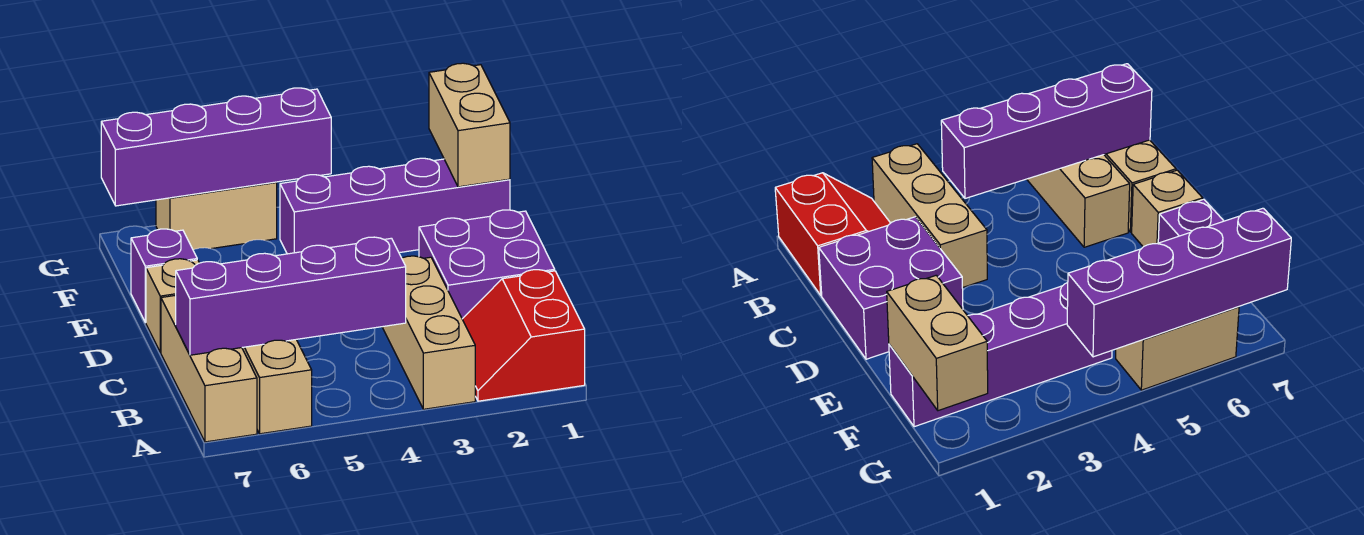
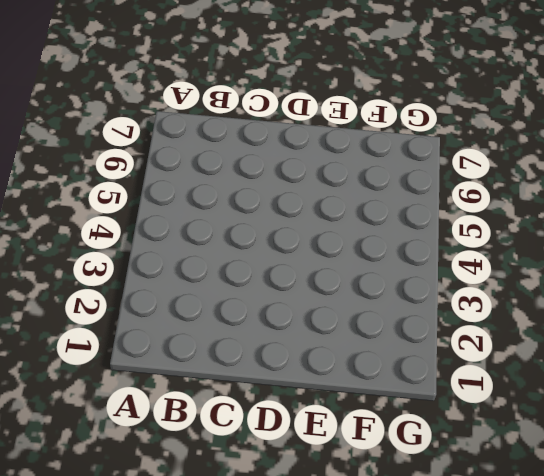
none -> red 2x2 slope [462,270,585,401]
none -> tan 1x3 brick [382,256,475,409]
none -> tan 1x3 brick [242,340,312,434]

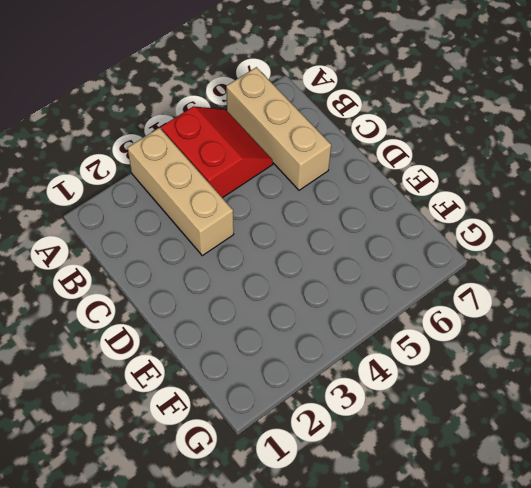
red 2x2 slope [161,106,273,198] -> red 2x2 slope moved to [462,270,585,401]
none -> tan 1x3 brick [161,295,257,442]
none -> purple 2x2 brick [419,210,555,319]
none -> tan 1x1 brick [146,259,199,352]

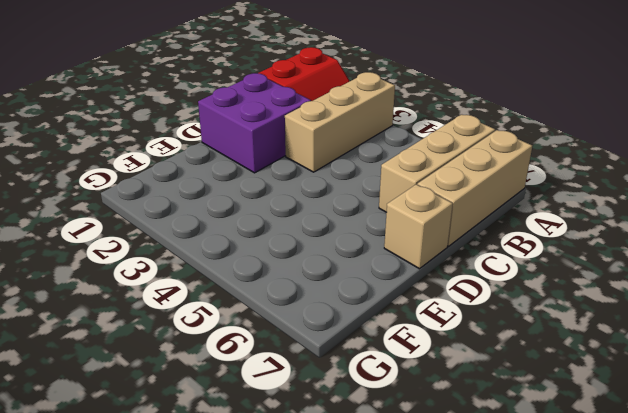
none -> purple 1x1 brick [131,229,197,323]
none -> purple 1x4 brick [280,158,510,254]
none -> tan 1x2 brick [156,182,277,250]

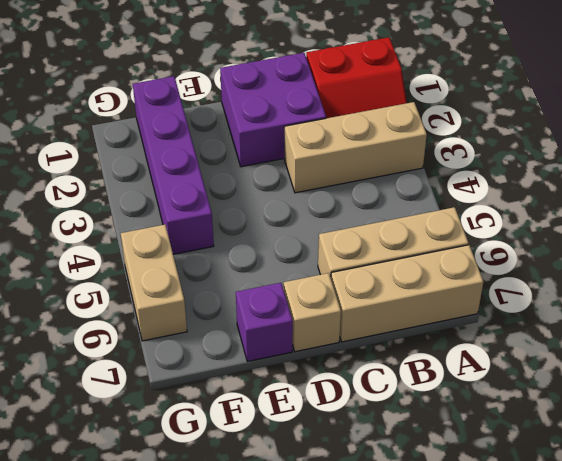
none -> purple 1x4 brick [176,237,406,355]
none -> tan 1x2 brick [429,63,510,187]
none -> purple 1x4 brick [101,88,331,206]

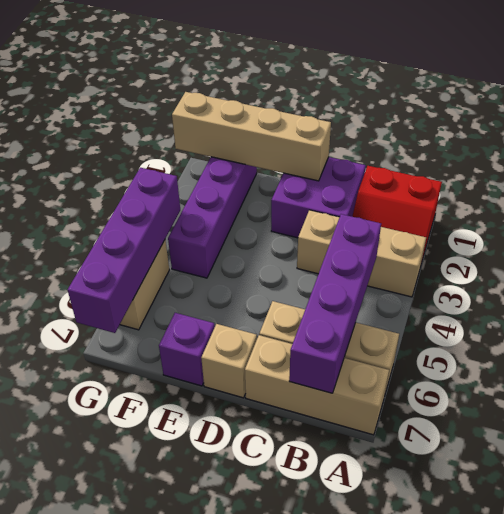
tan 1x4 brick [172,92,331,181] -> tan 1x2 brick [429,63,510,187]

